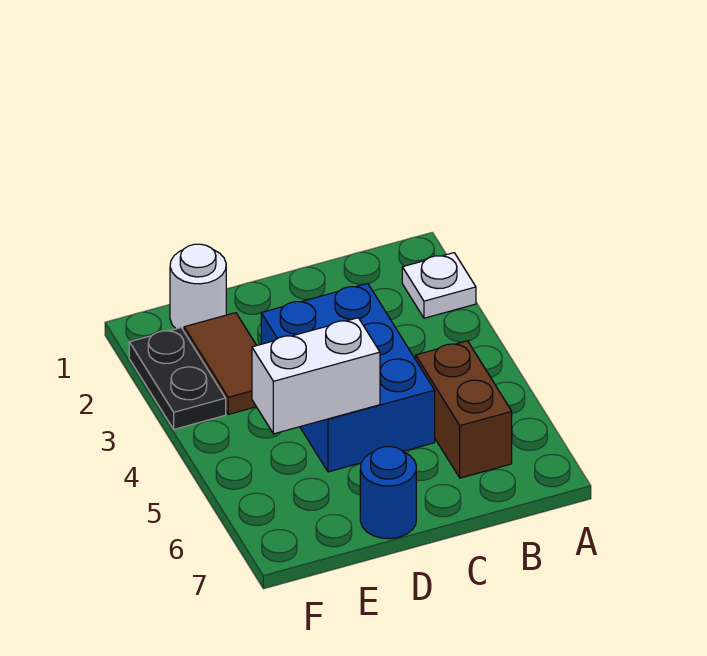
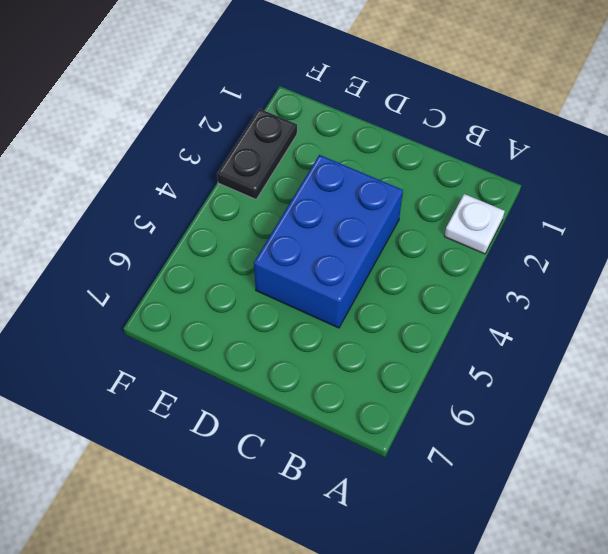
none -> brown 1x2 brick [416,341,512,478]
none -> blue 1x1 round brick [360,447,416,539]

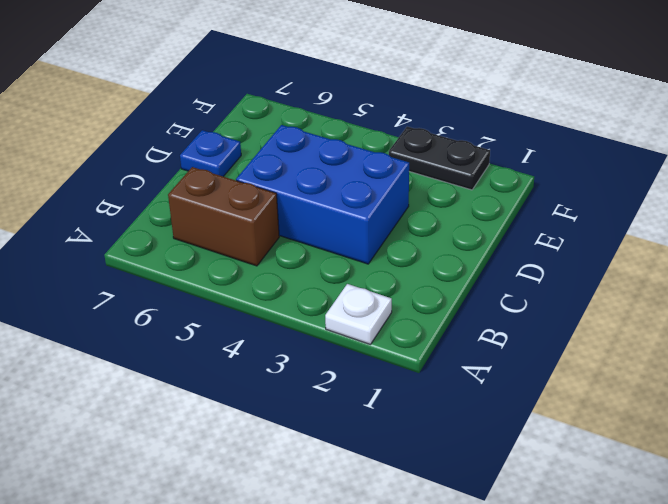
blue 1x1 plate [180,130,241,177] -> blue 1x1 round brick [360,447,416,539]
none -> white 1x1 round brick [170,244,226,331]
none -> brown 1x2 tile [184,313,257,414]

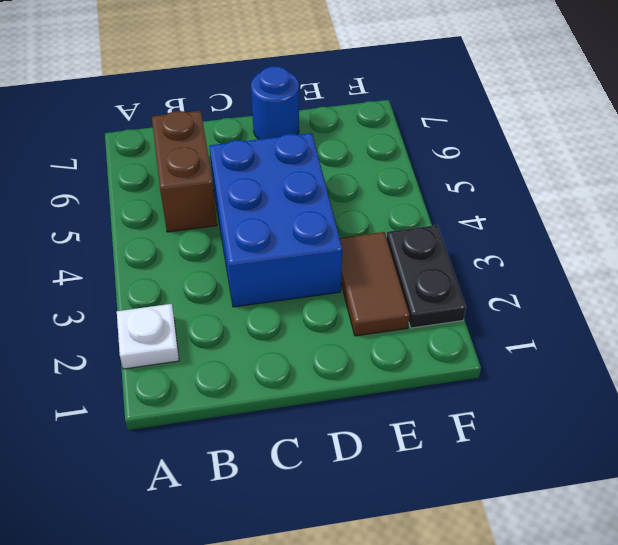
none -> white 1x1 round brick [170,244,226,331]
none -> white 1x2 brick [252,318,380,434]

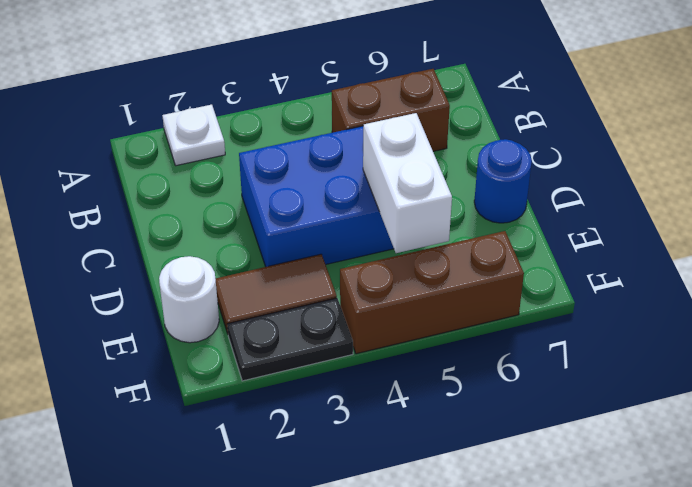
brown 1x3 brick [340,231,524,354] -> none

